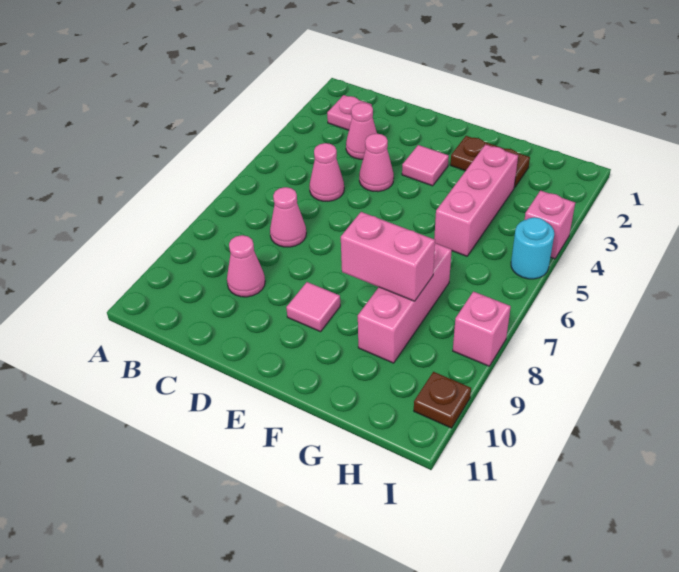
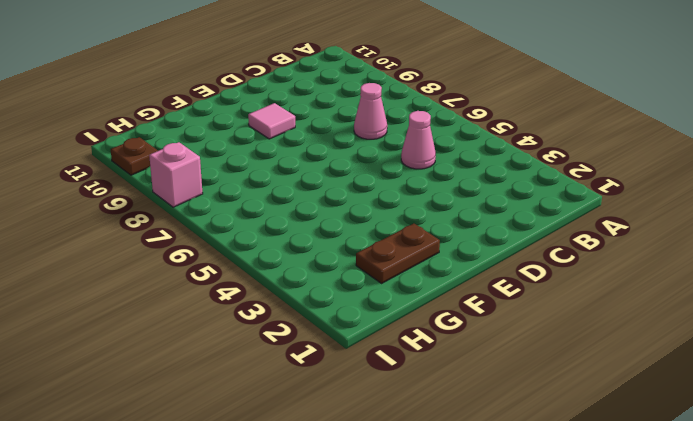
none -> pink 1x1 plate [327,95,372,130]
none -> pink 1x1 cone [346,103,377,159]
none -> pink 1x1 cone [227,235,265,297]

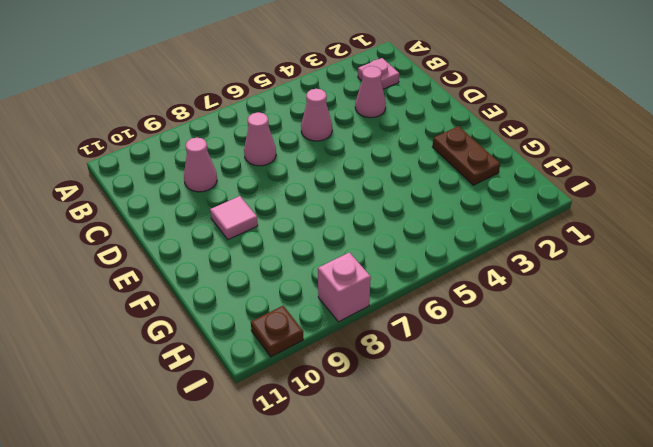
none -> pink 1x1 cone [359,134,394,192]
none -> pink 1x1 tile [402,145,449,186]
none -> pink 1x3 brick [434,144,518,256]

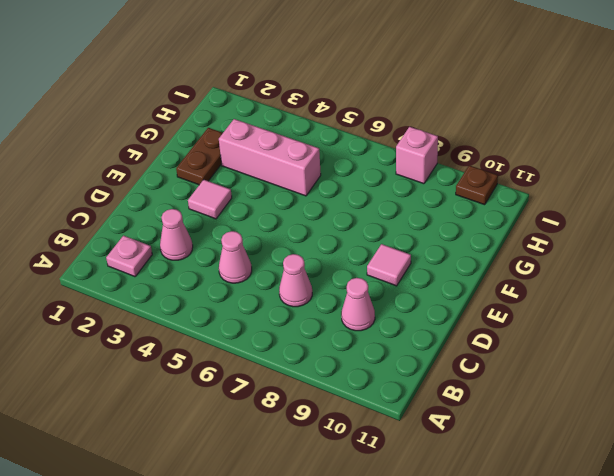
none -> pink 1x1 cone [359,134,394,192]
none -> pink 1x3 brick [358,243,452,363]
none -> pink 1x1 brick [525,191,575,259]

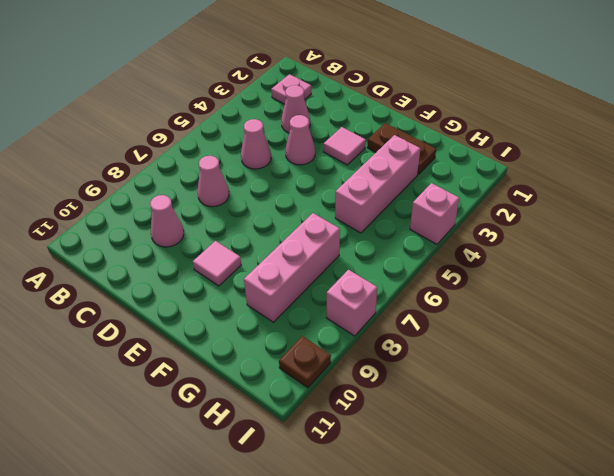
none -> cyan 1x1 round brick [511,217,554,279]
none -> pink 1x2 brick [341,212,435,301]

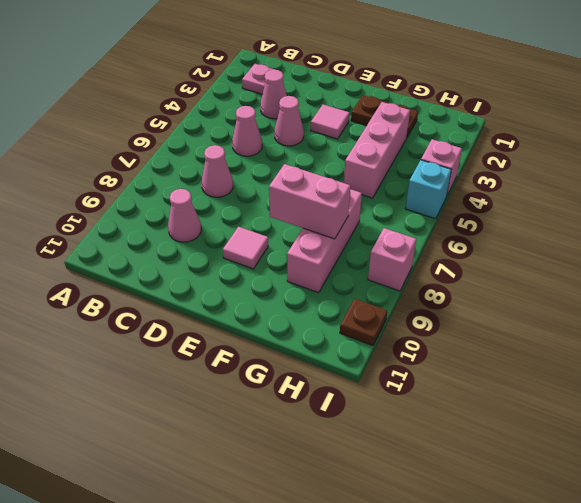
cyan 1x1 brick [405,160,451,219] -> cyan 1x1 round brick [511,217,554,279]

